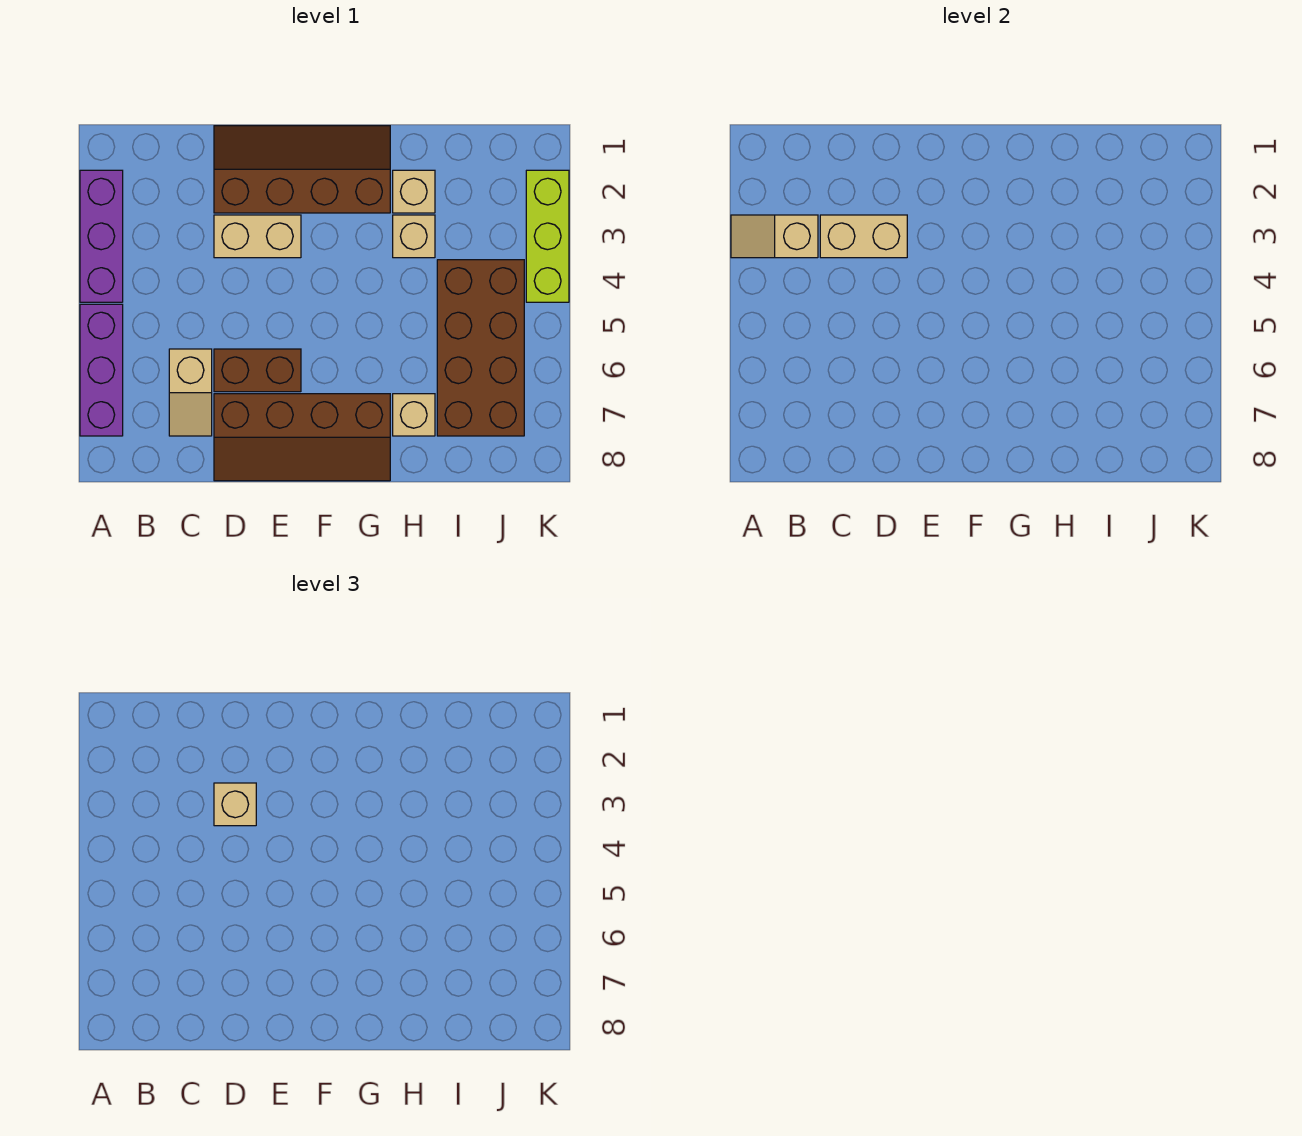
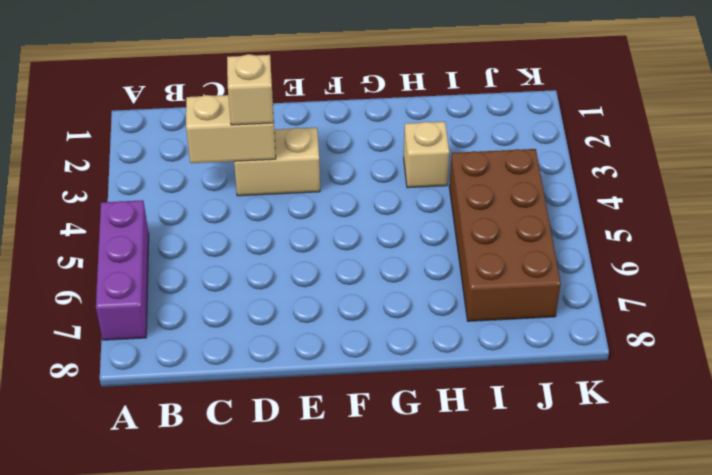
none -> purple 1x3 brick [80,170,123,302]
none -> tan 1x2 slope [169,349,212,436]
none -> brown 2x4 slope [214,126,390,213]

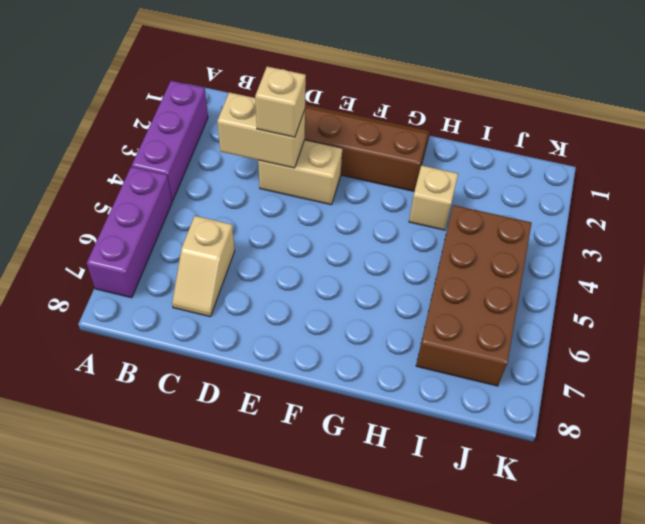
none -> brown 1x2 brick [214,349,301,392]
none -> brown 2x4 slope [214,394,390,481]
none -> tan 1x1 brick [393,170,435,213]

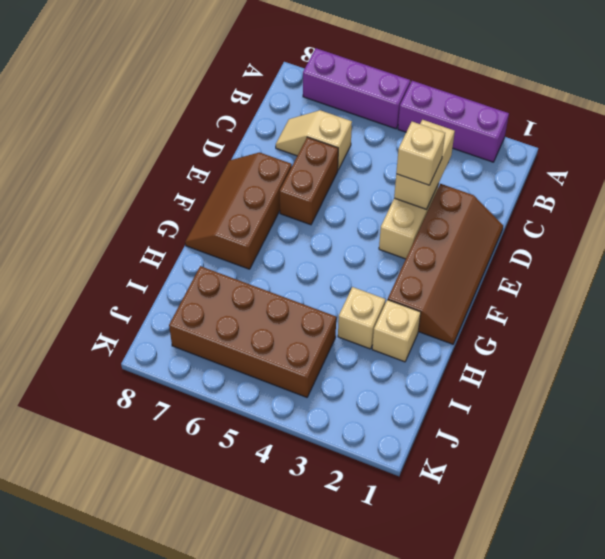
brown 2x3 slope [185,153,292,269] -> brown 2x4 slope [214,394,390,481]
none -> tan 1x1 brick [393,394,435,436]
none -> lime 1x3 brick [526,170,569,302]
none -> tan 1x2 slope [731,215,818,258]

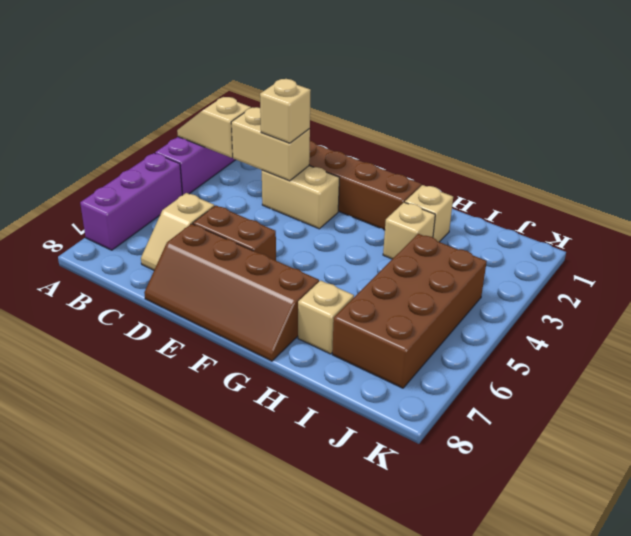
none -> lime 1x3 brick [526,170,569,302]

